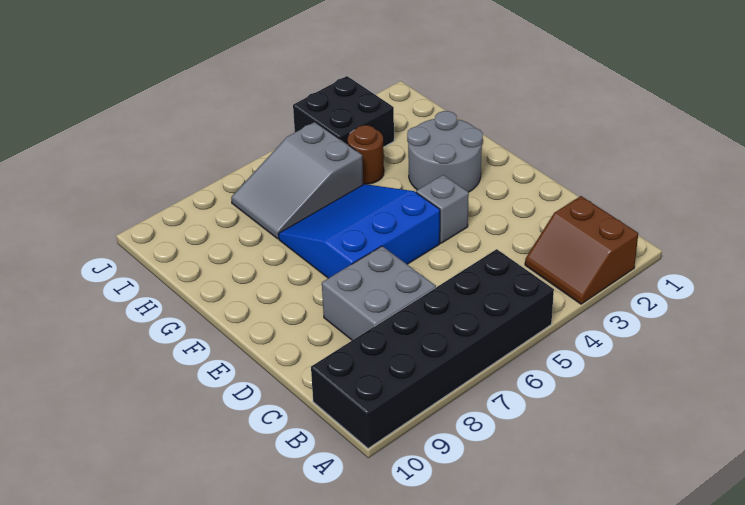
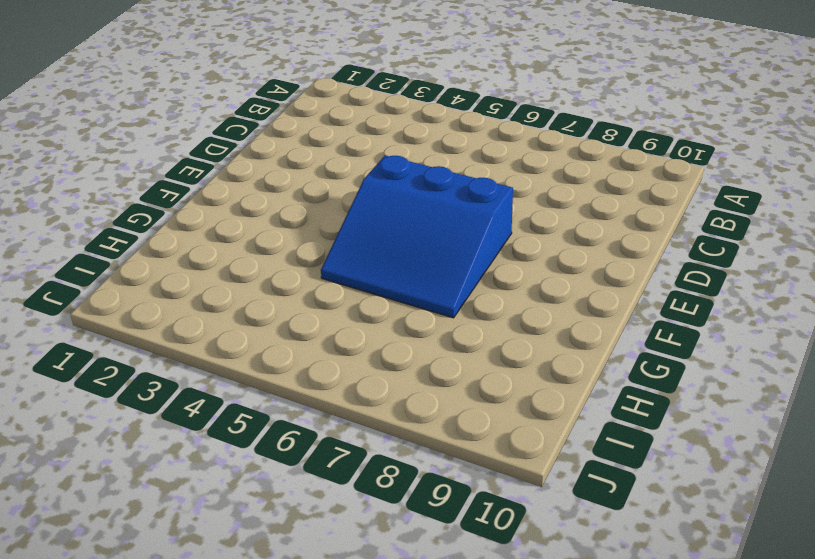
none -> brown 2x2 slope [525,196,638,304]
none -> black 2x6 brick [311,249,554,448]

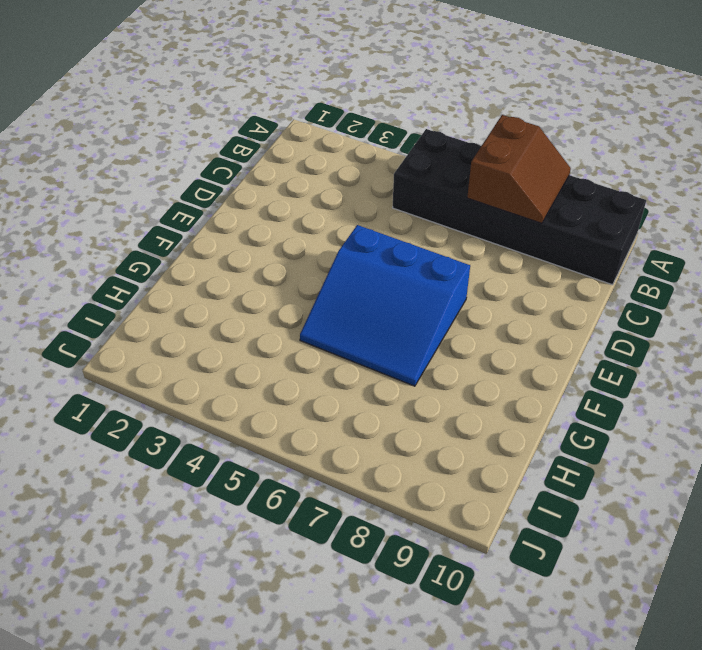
brown 2x2 slope [467,115,571,223] -> brown 2x2 slope moved to [525,196,638,304]
none -> grey 2x2 brick [322,246,436,340]
none -> grey 1x1 brick [416,175,469,243]

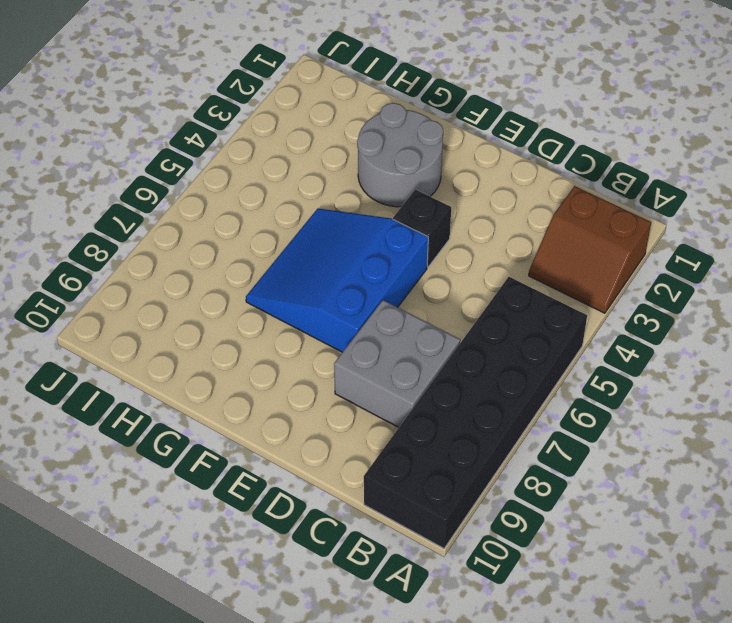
black 1x1 brick [393,189,451,267] -> grey 1x1 brick [416,175,469,243]
none -> brown 1x1 round brick [348,125,384,184]
none -> grey 2x3 slope [231,122,363,239]

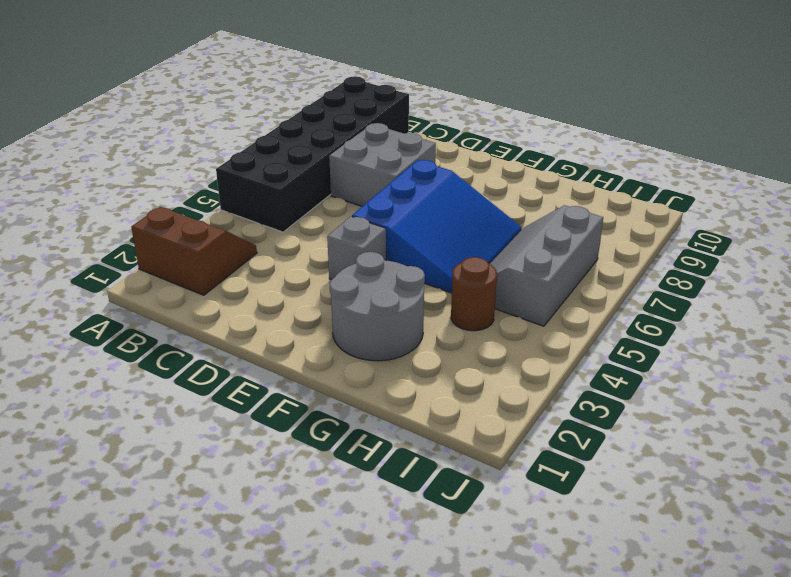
grey 2x3 slope [490,205,603,326] -> grey 2x3 slope turned to [231,122,363,239]
none -> black 2x2 brick [293,76,394,147]

